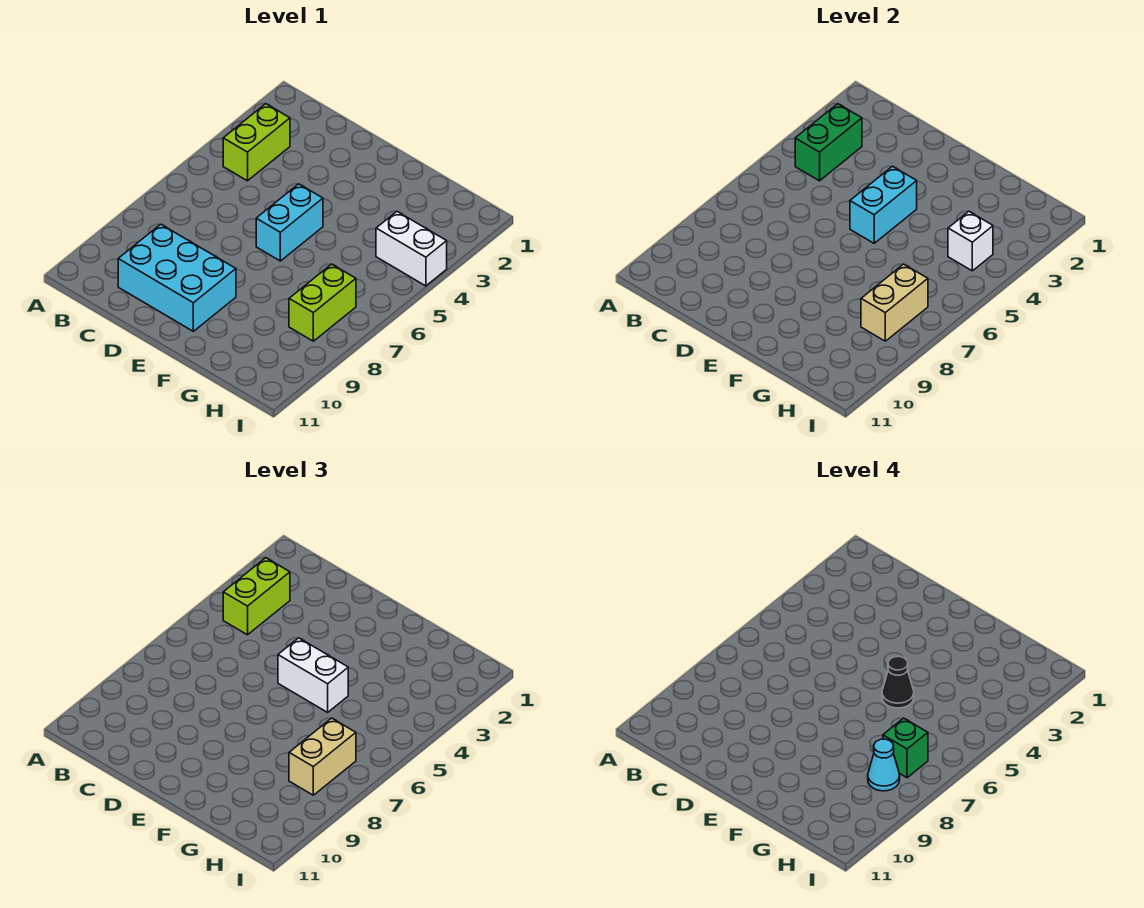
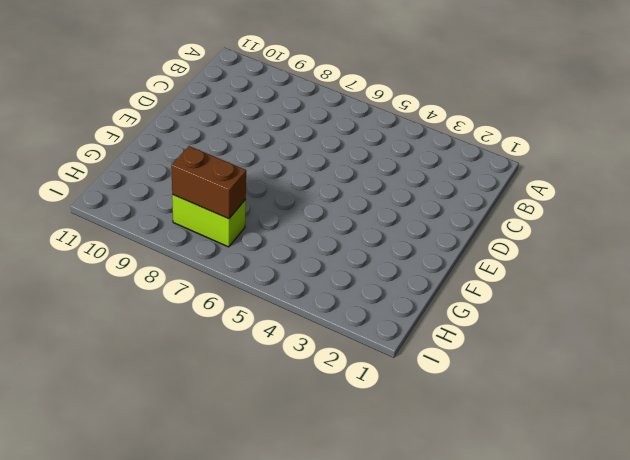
brown 1x2 brick [171,146,246,219] -> tan 1x2 brick [861,264,928,341]
none -> lime 1x2 brick [223,104,290,181]
none -> cyan 2x3 brick [118,224,236,331]
none -> cyan 1x2 brick [256,184,323,261]

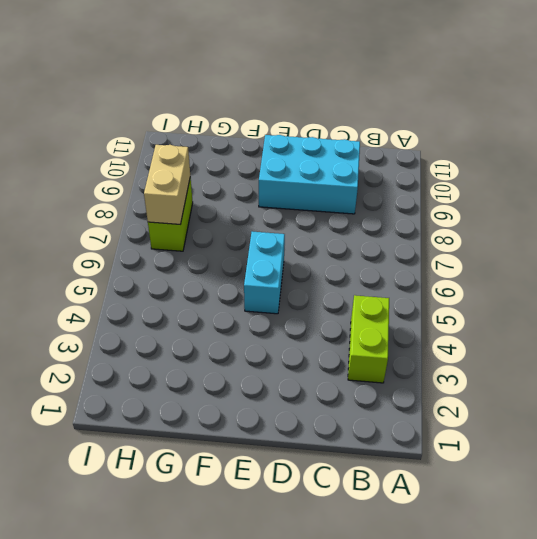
none -> white 1x2 brick [376,212,447,286]
none -> green 1x2 brick [795,104,862,181]
none -> cyan 1x2 brick [850,166,917,243]

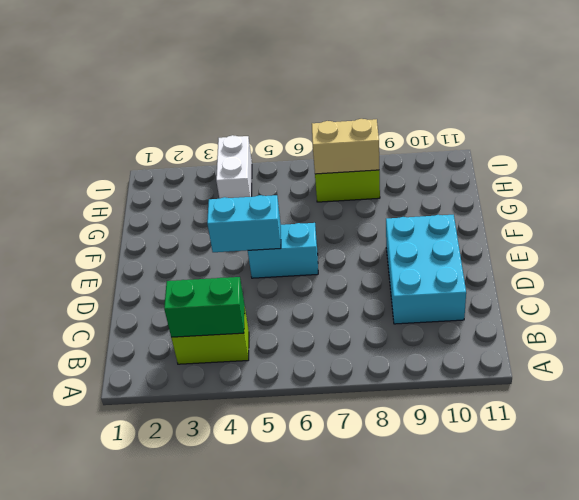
none -> white 1x1 brick [948,212,993,271]
none -> lime 1x2 brick [223,558,290,635]
none -> white 1x2 brick [278,638,348,712]

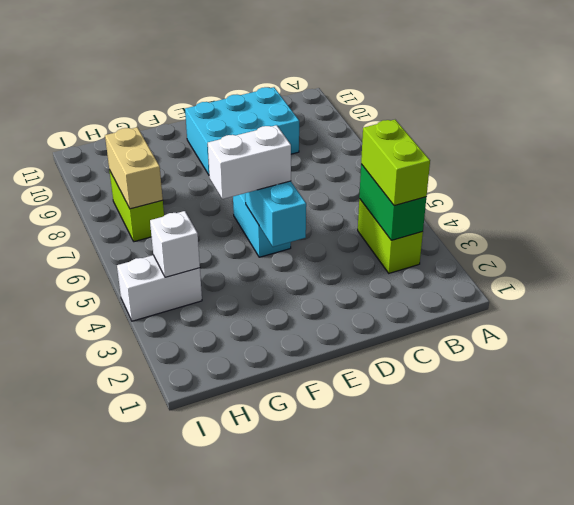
none -> tan 1x2 brick [289,718,356,795]
none -> black 1x1 cone [882,656,914,708]
none -> green 1x1 brick [883,718,928,778]

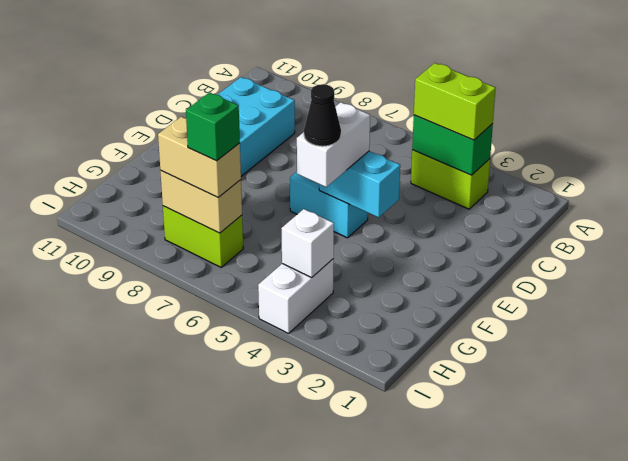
none -> cyan 1x1 cone [868,739,900,791]

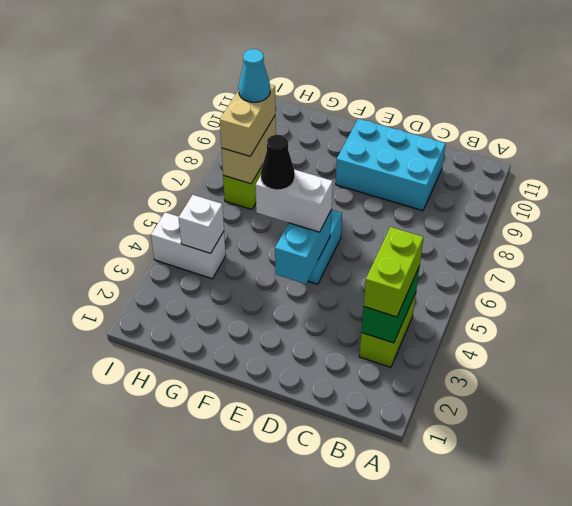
none -> green 1x1 brick [883,718,928,778]

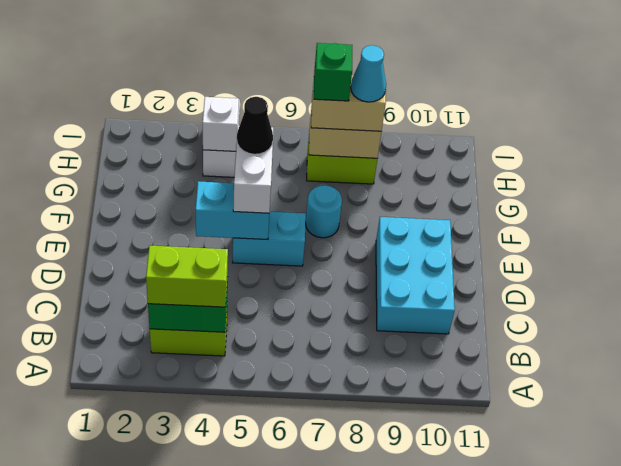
cyan 1x1 round brick [306,185,342,238] -> none

